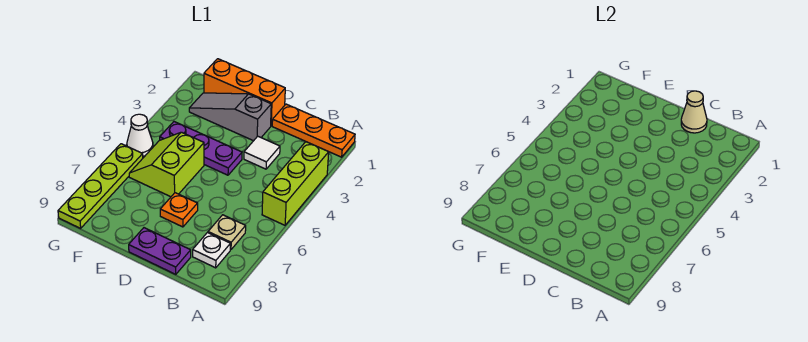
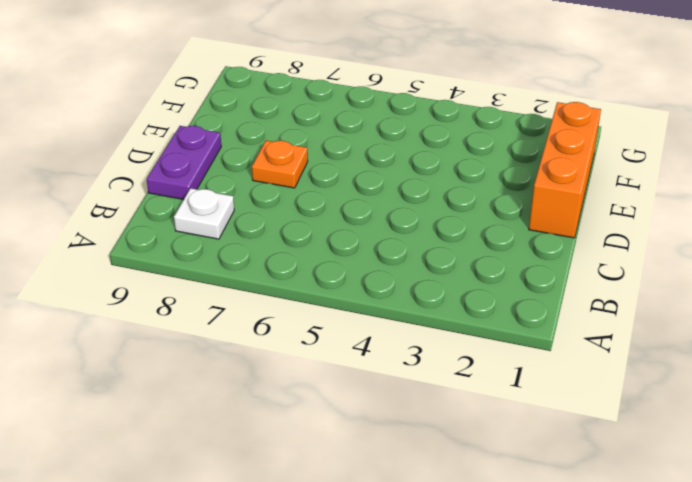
none -> orange 1x3 plate [272,104,355,157]
none -> lime 1x3 brick [262,142,329,225]
none -> tan 1x1 plate [208,215,246,250]

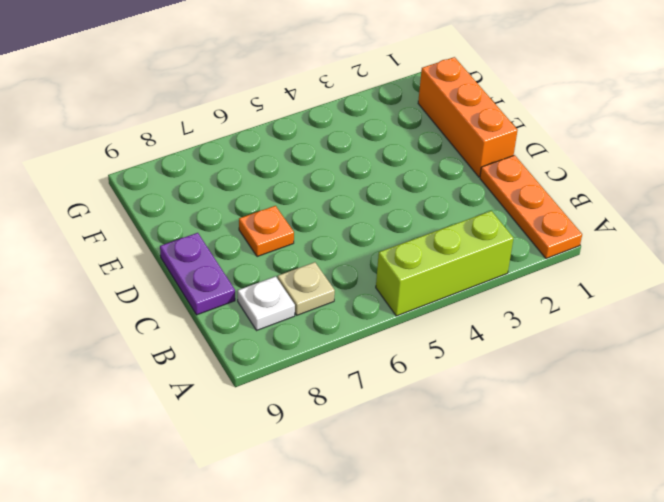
none -> white 1x1 tile [244,136,280,169]
none -> grey 1x3 slope [189,93,271,141]
none -> purple 1x3 plate [160,122,242,175]

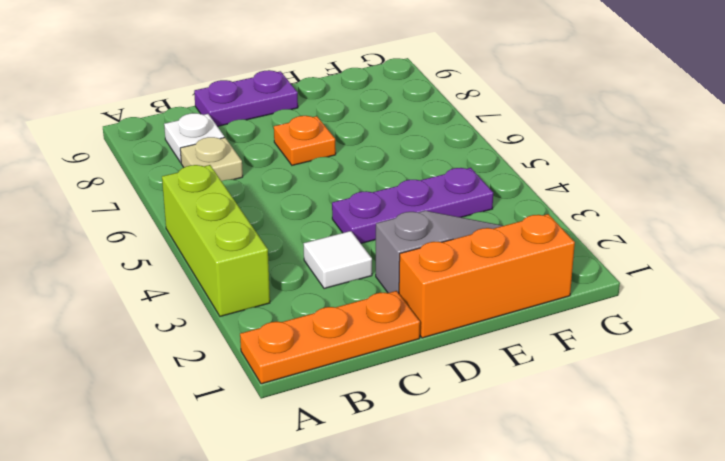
none -> lime 2x2 slope [129,132,204,197]
none -> white 1x1 cone [127,114,153,156]
none -> lime 1x4 plate [58,144,143,228]

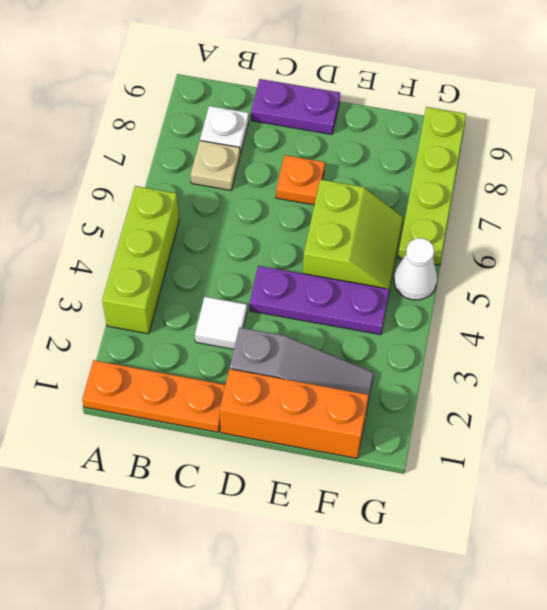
none -> tan 1x1 cone [681,91,707,133]

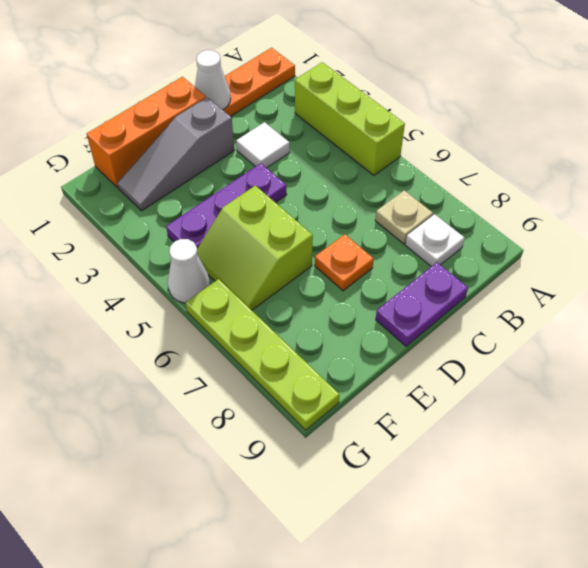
white 1x1 cone [195,50,231,110] -> tan 1x1 cone [681,91,707,133]

